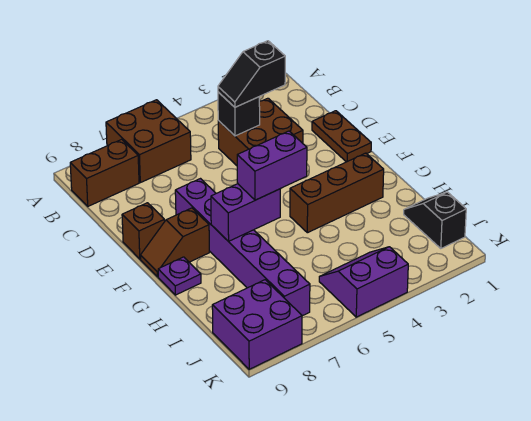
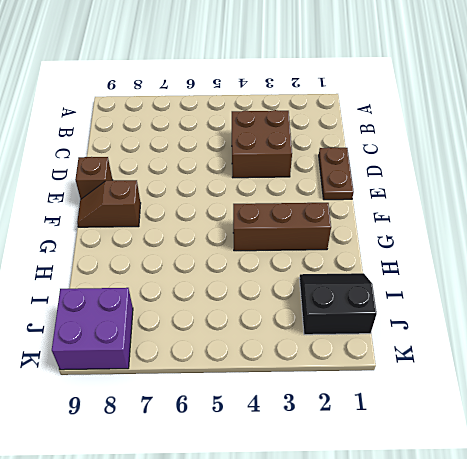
black 2x2 slope [299,273,377,335] -> black 1x2 slope [404,192,466,248]
none -> brown 2x2 brick [106,100,191,183]
none -> brown 1x2 brick [70,139,139,206]
none -> purple 1x6 brick [175,179,310,316]

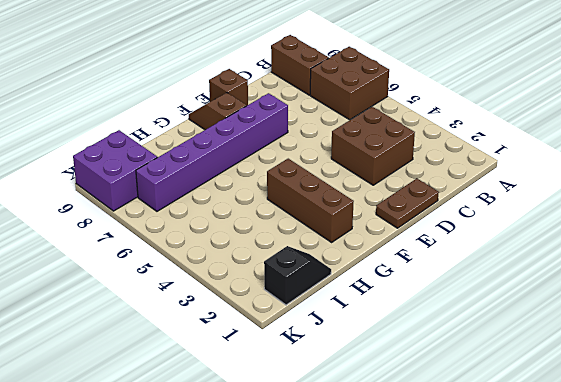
none -> purple 1x1 plate [158,257,201,295]
none -> purple 2x2 slope [319,247,408,317]
none -> black 1x1 brick [218,92,260,136]

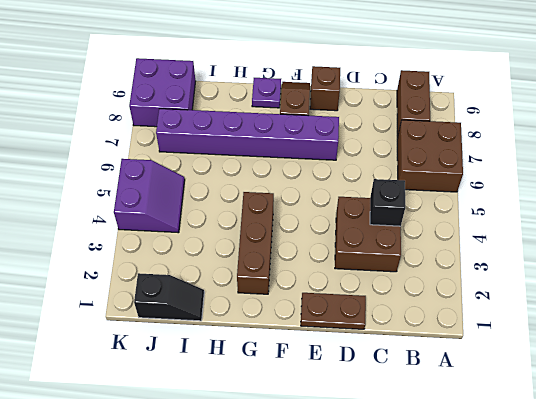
none -> purple 1x2 brick [211,184,280,241]
none -> black 1x2 slope [218,41,285,107]
none -> purple 1x2 brick [237,131,307,200]

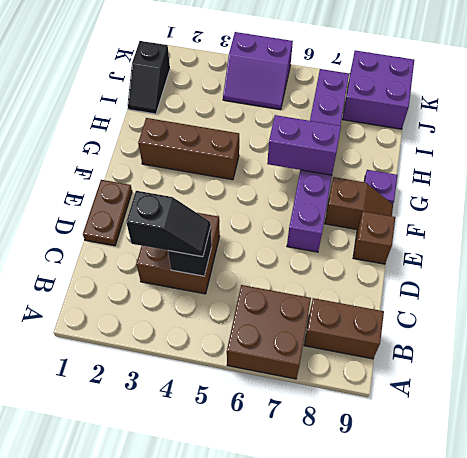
none -> purple 1x2 brick [237,131,307,200]

